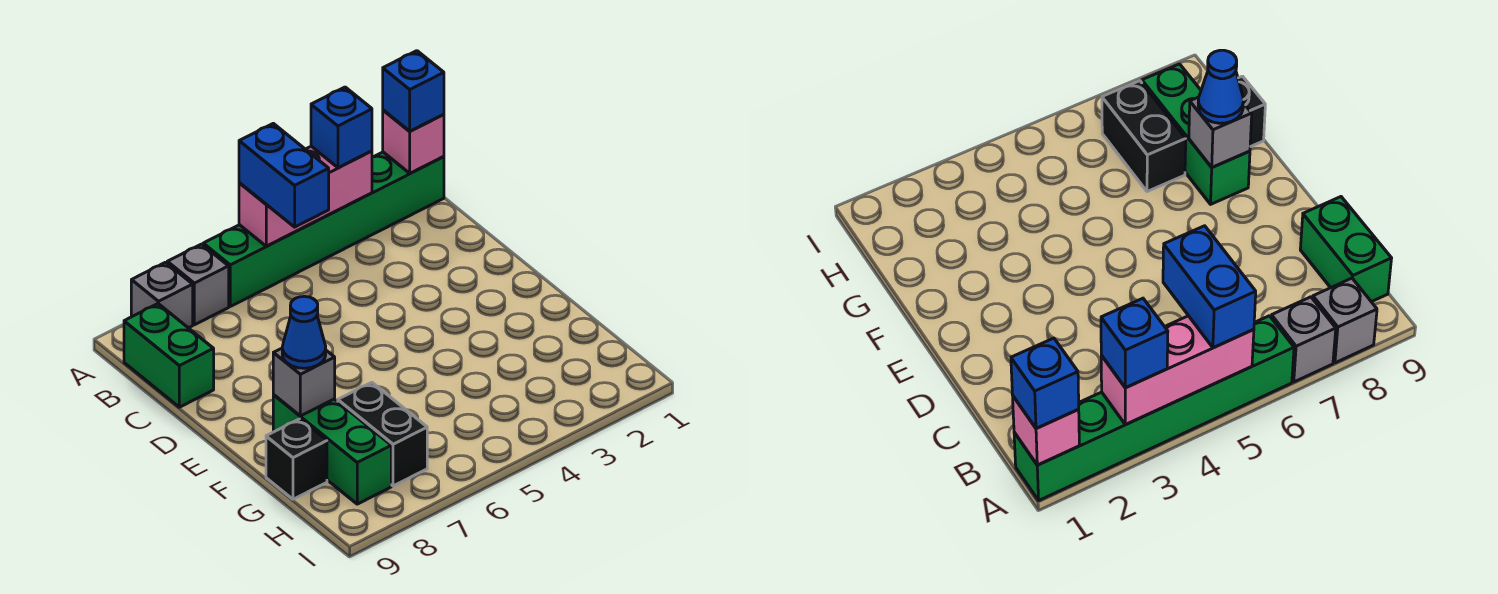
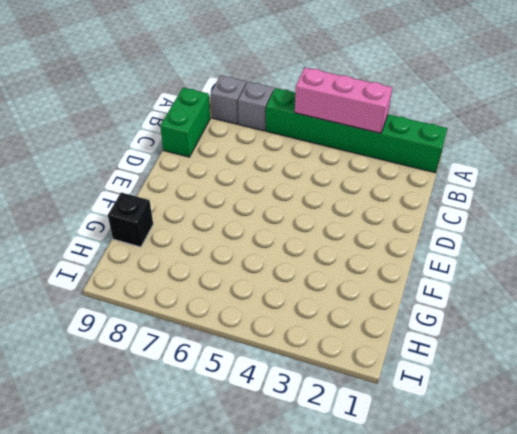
none -> green 1x3 brick [273,395,391,504]
none -> black 1x2 brick [338,382,427,486]
none -> pink 1x1 brick [383,110,444,173]

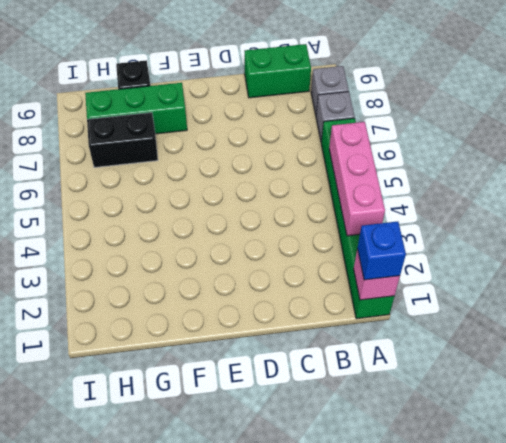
none -> grey 1x1 brick [273,348,335,416]
none -> blue 1x1 brick [311,87,372,168]
none -> blue 1x2 brick [239,123,329,227]

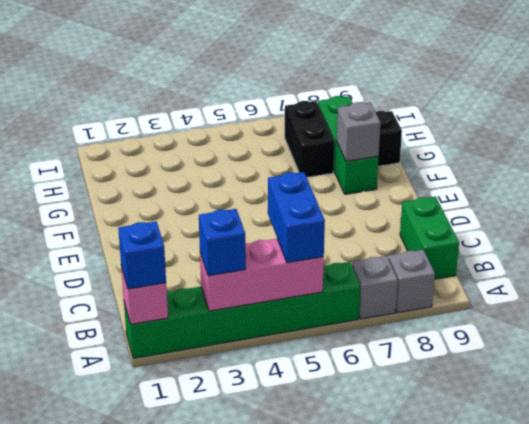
none -> blue 1x1 cone [282,296,326,368]

